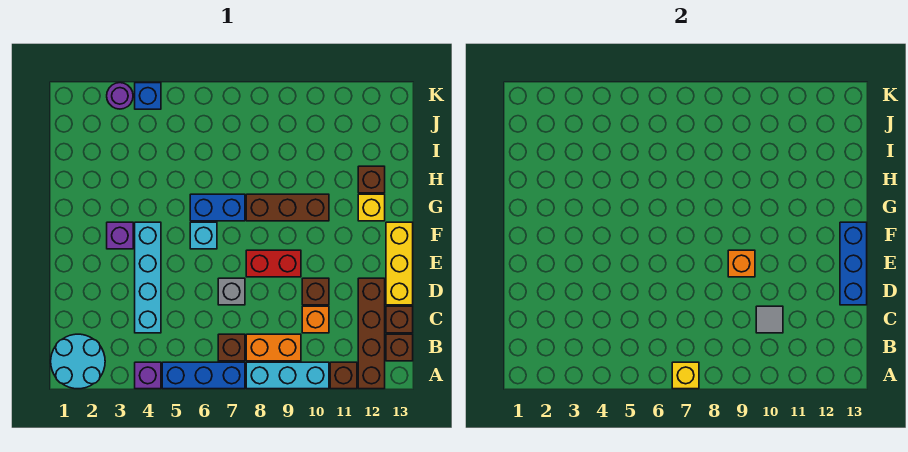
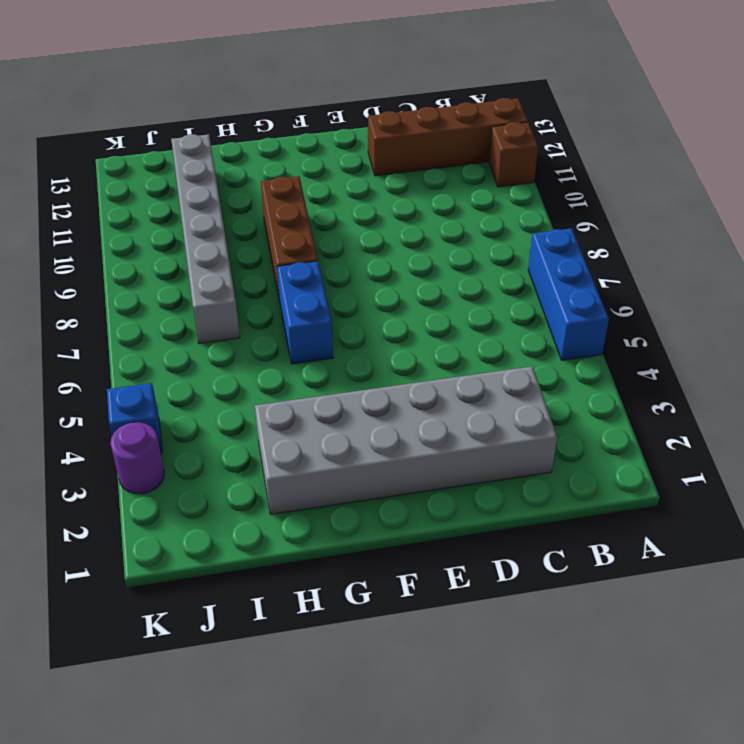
grey 2x6 brick [255,366,557,514] -> purple 1x1 brick [107,222,133,249]
grey 1x6 brick [171,134,240,344] -> none
none -> cyan 2x2 round brick [51,334,105,389]
none -> purple 1x1 brick [135,362,161,389]
none -> cyan 1x3 brick [246,362,329,389]

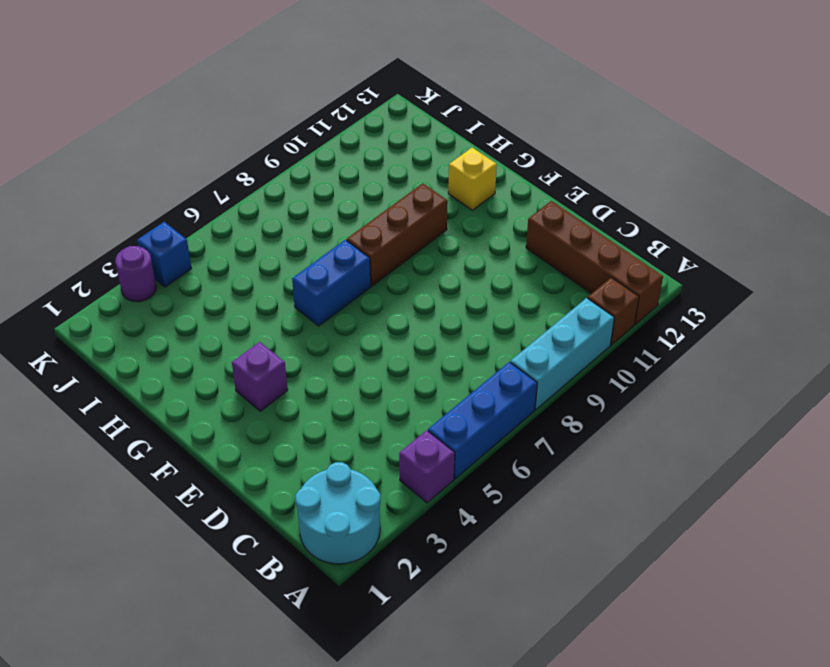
none -> brown 1x1 brick [218,334,245,361]
none -> orange 1x2 brick [246,334,301,361]
none -> brown 1x1 brick [386,334,413,361]

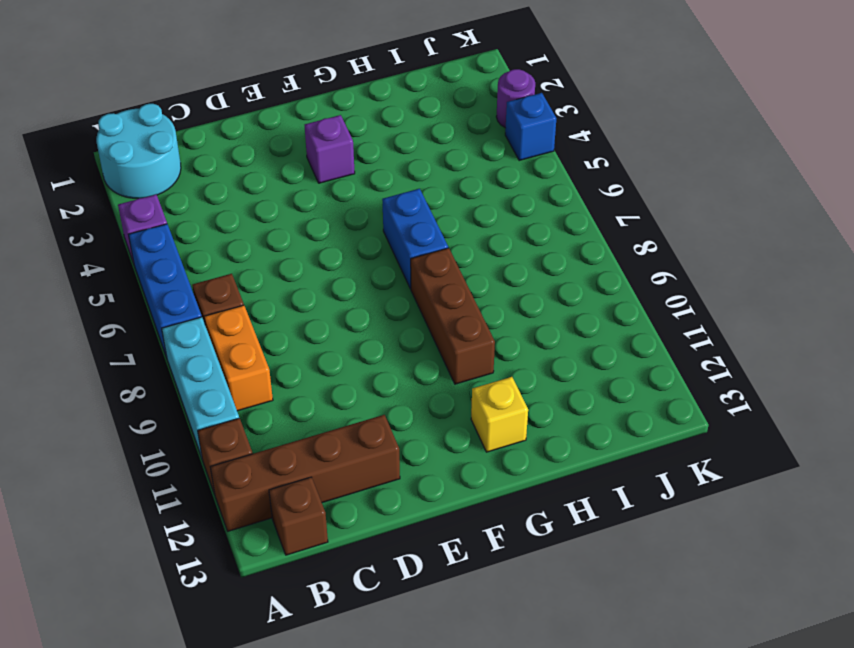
none -> cyan 1x4 brick [135,222,161,333]
none -> orange 1x1 brick [302,306,329,333]
none -> brown 1x1 brick [386,306,413,333]

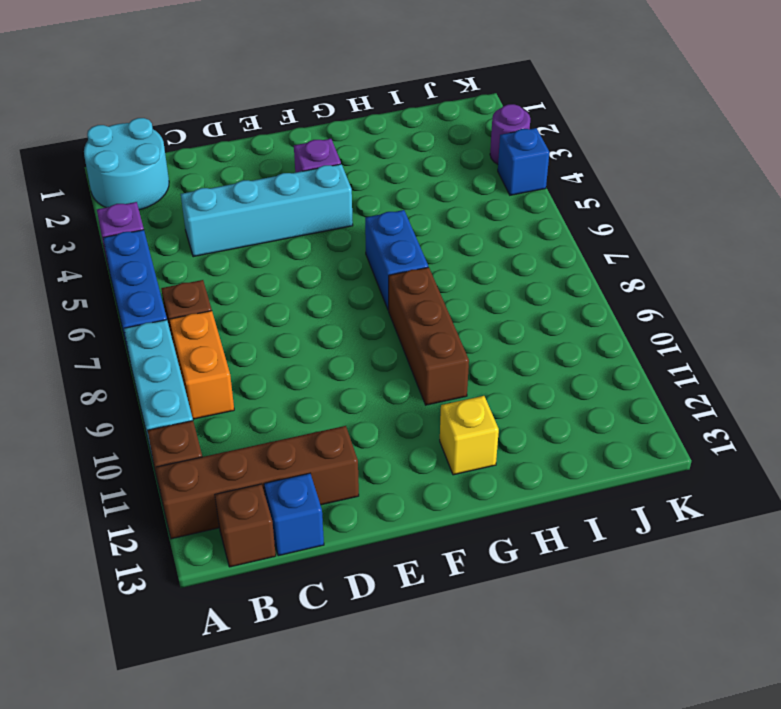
blue 1x1 brick [264,473,324,556] -> brown 1x1 brick [386,306,413,333]
none -> orange 1x1 brick [302,306,329,333]
none -> grey 1x1 brick [218,278,245,305]
none -> brown 1x1 brick [302,278,329,305]

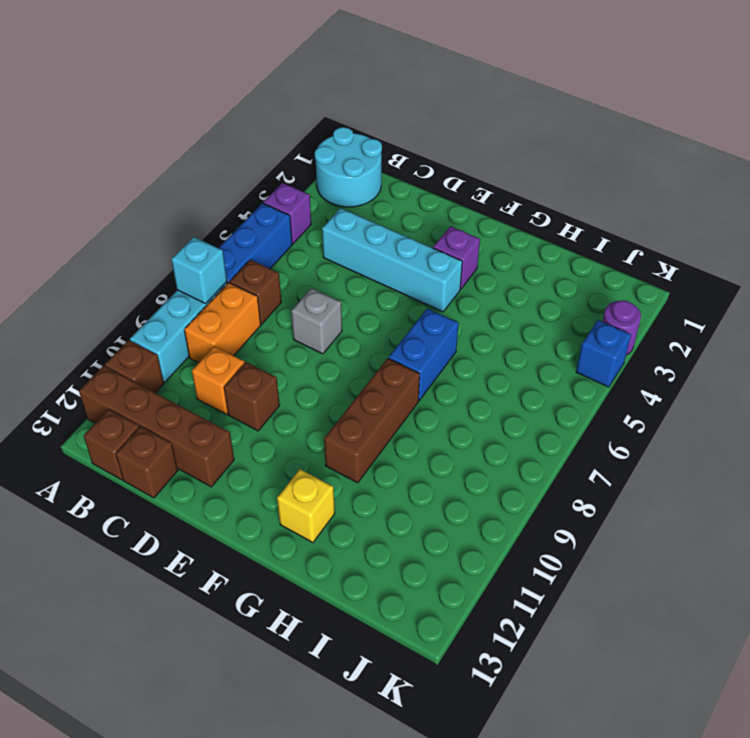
cyan 1x1 brick [171,237,227,304] -> cyan 1x1 brick moved to [190,222,217,249]
none -> yellow 1x3 brick [386,222,413,305]
none -> red 1x2 brick [246,250,301,277]
none -> brown 1x1 brick [358,166,385,193]

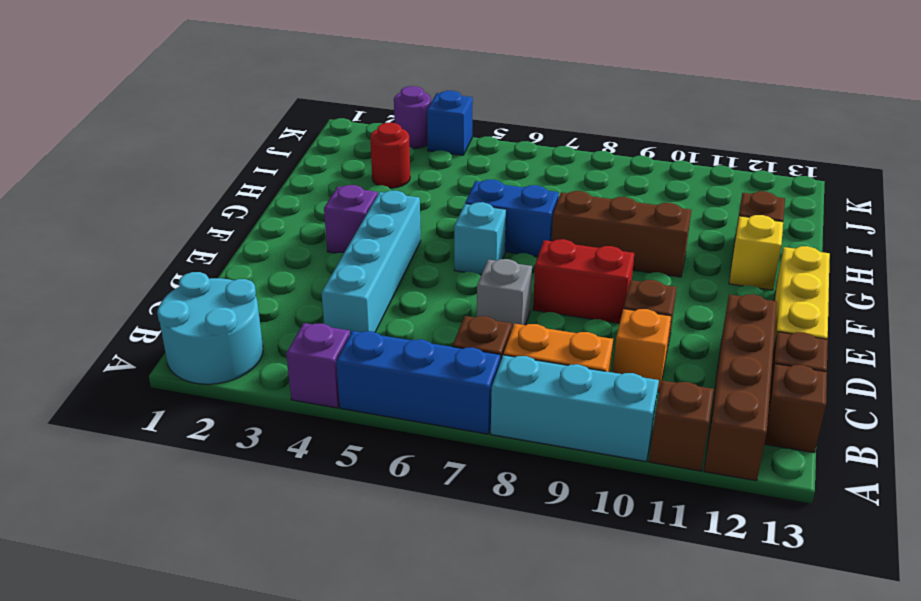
red 1x1 round brick [370,123,410,188] -> none
none -> yellow 1x1 brick [672,362,699,389]
none -> grey 1x1 tile [756,306,783,333]
none -> blue 1x3 brick [840,222,867,305]

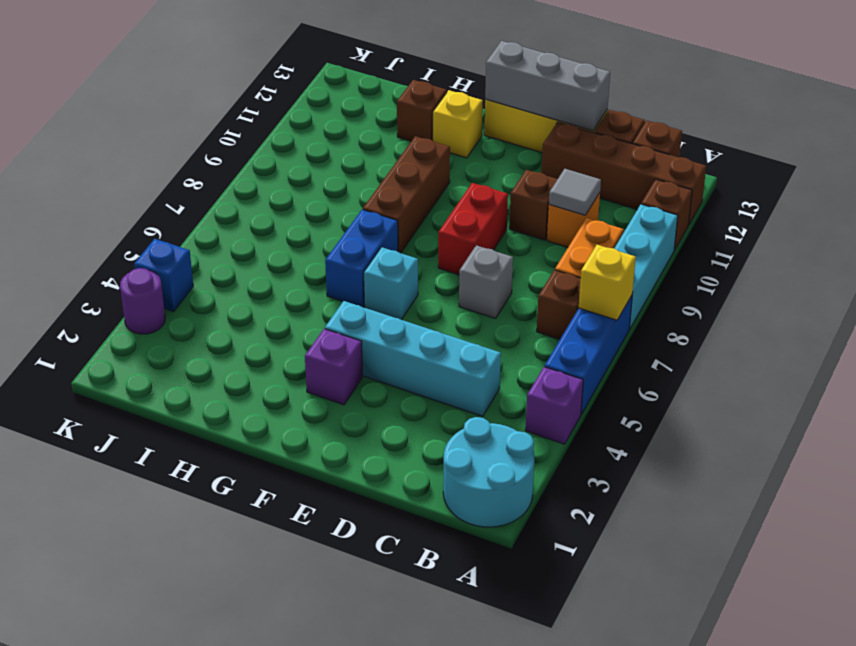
grey 1x3 brick [485,41,610,131] -> blue 1x3 brick [840,222,867,305]
none -> orange 1x1 brick [728,250,755,277]

